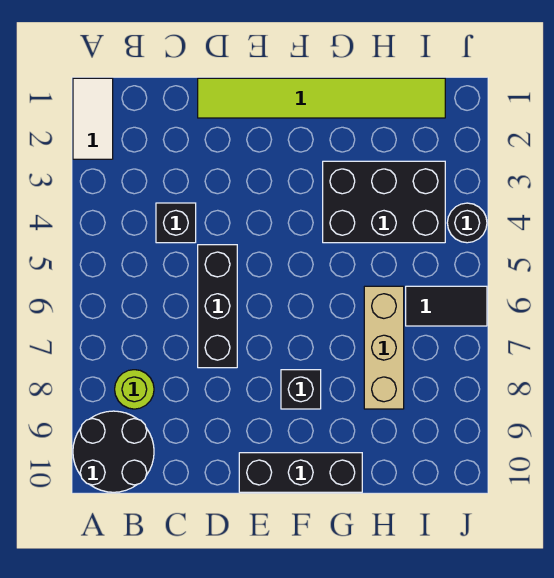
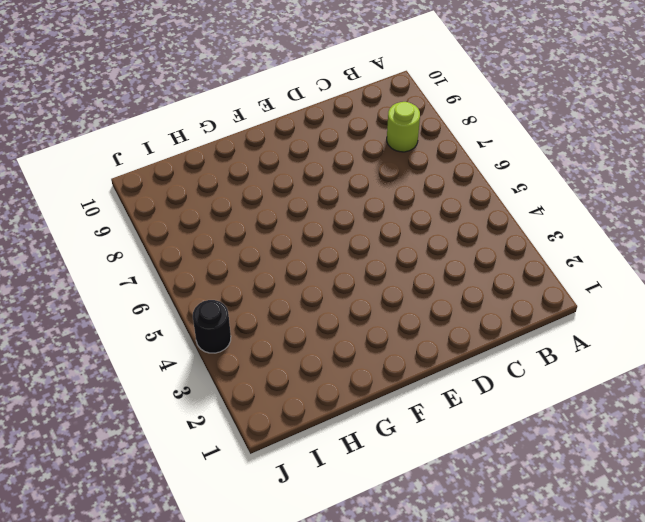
none -> white 1x2 tile [73,78,113,159]
none -> black 2x2 round brick [73,411,154,492]
none -> black 1x1 brick [156,203,196,243]

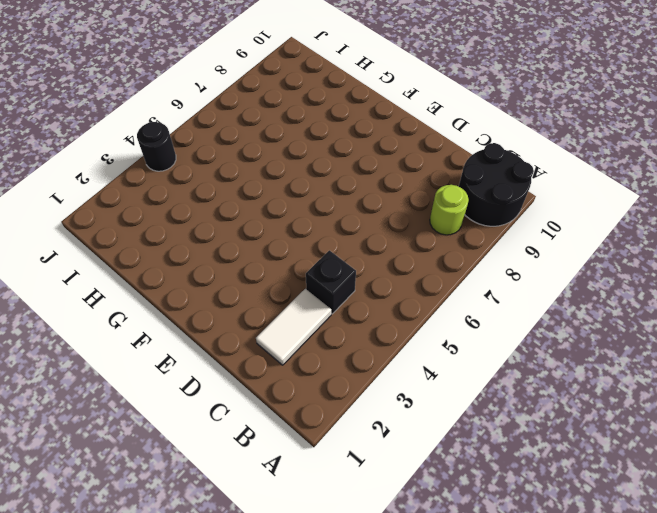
white 1x2 tile [256,289,331,365] -> white 1x2 tile moved to [73,78,113,159]
none -> lime 1x6 tile [198,78,445,118]
none -> black 1x3 brick [198,245,237,368]
none -> black 1x3 brick [239,453,362,492]

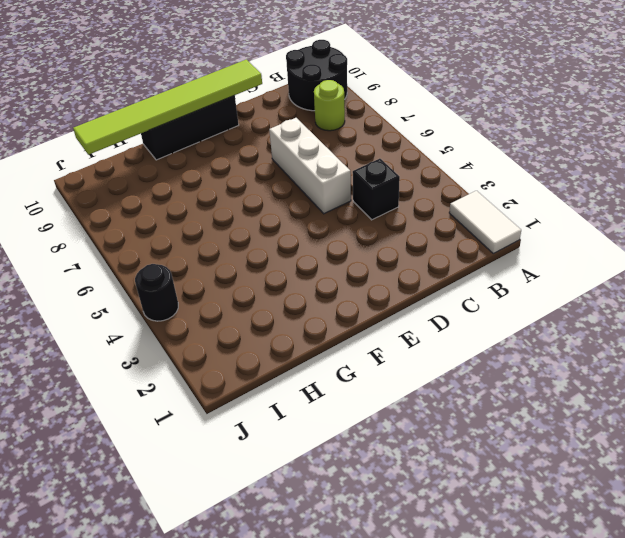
white 1x3 brick [269,118,351,214] -> black 1x3 brick [198,245,237,368]
lime 1x6 tile [73,59,262,155] -> lime 1x6 tile moved to [198,78,445,118]
none -> black 1x1 brick [281,370,321,409]
none -> black 2x3 brick [323,161,445,243]
none -> tan 1x3 brick [364,286,404,409]

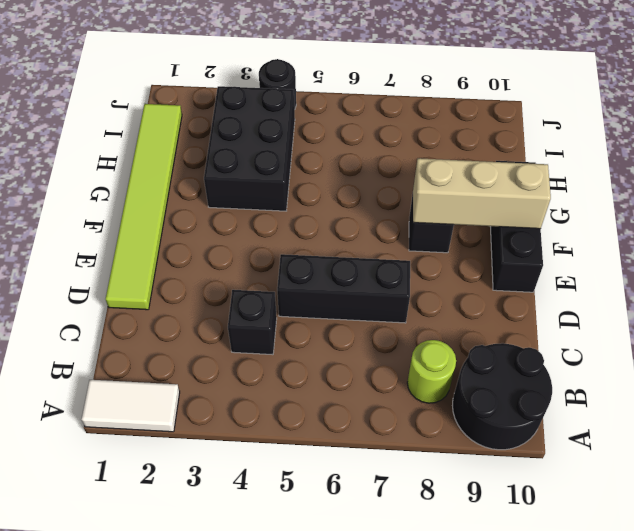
tan 1x3 brick [413,158,551,229] -> tan 1x3 brick moved to [364,286,404,409]
none -> black 1x2 tile [406,286,487,326]

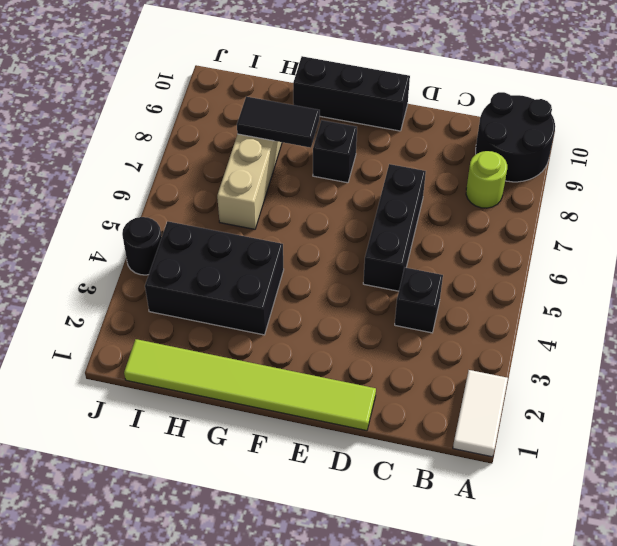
black 1x2 tile [237,96,320,148] -> black 1x2 tile moved to [406,286,487,326]

